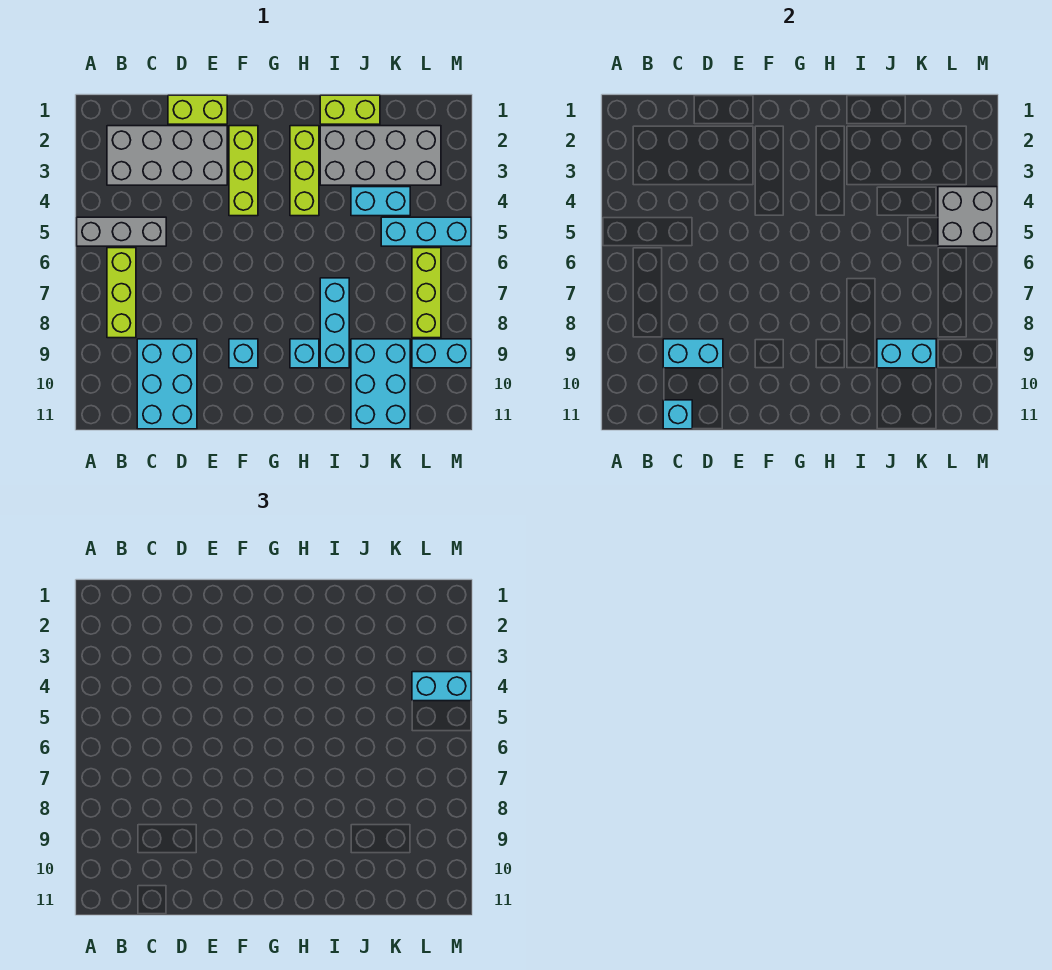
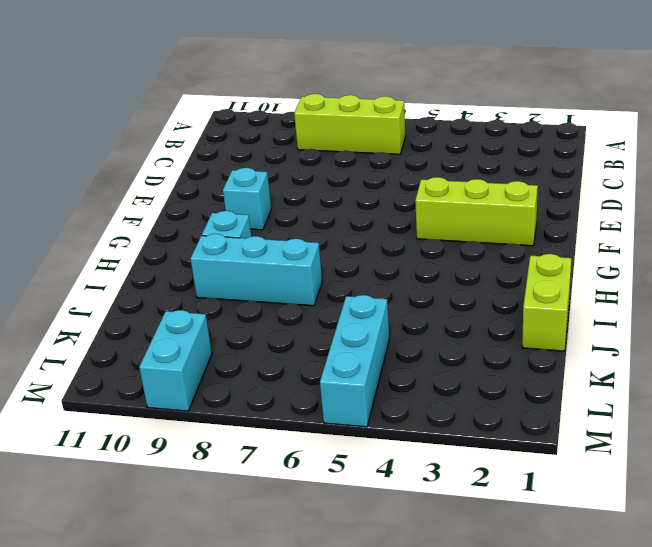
none -> grey 1x3 brick [77,217,166,246]
none -> grey 2x4 brick [107,126,227,185]
none -> cyan 2x3 brick [137,339,197,429]

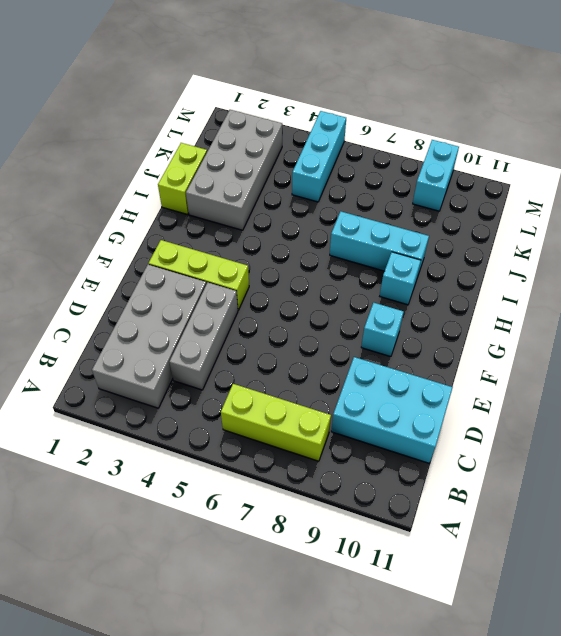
grey 1x3 brick [169,283,238,390] -> grey 1x3 brick moved to [77,217,166,246]
none -> lime 1x2 brick [168,95,227,124]
none -> lime 1x3 brick [290,126,319,216]
none -> cyan 1x2 brick [351,187,410,216]

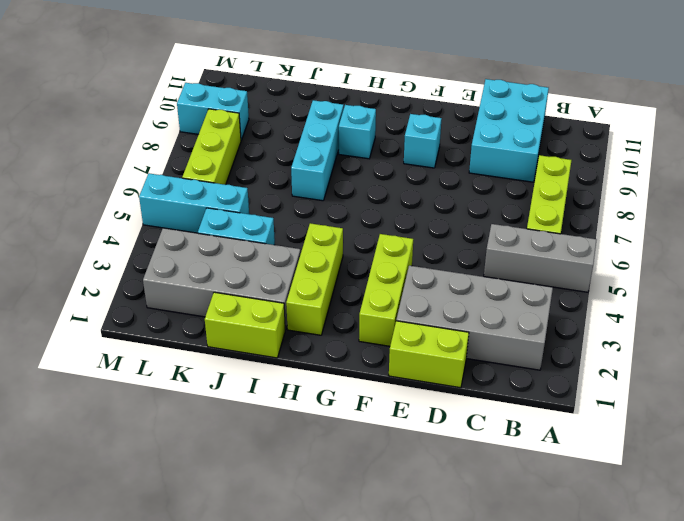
none -> cyan 2x3 brick [351,339,410,429]
none -> cyan 1x2 brick [663,339,723,368]
none -> cyan 1x1 brick [663,400,692,429]

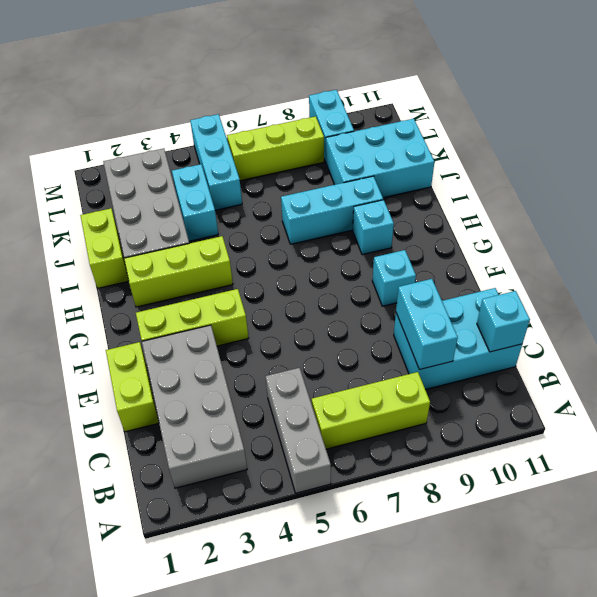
none -> cyan 1x2 brick [877,339,936,368]
none -> grey 2x2 brick [938,187,997,246]
none -> cyan 1x2 brick [412,672,471,701]

